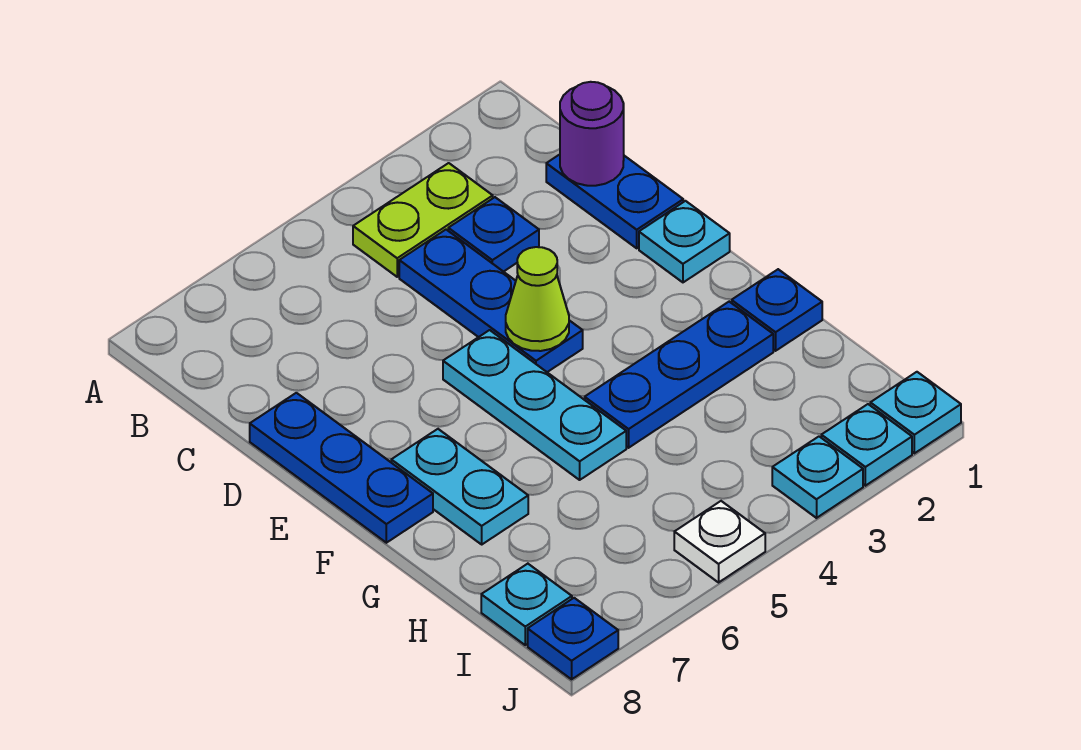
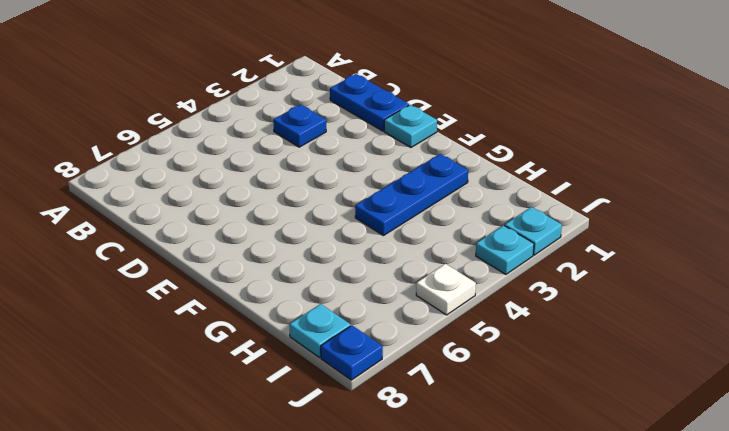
none -> lime 1x2 plate [353,163,493,277]
none -> blue 1x3 plate [399,230,583,372]
none -> blue 1x3 plate [250,393,433,543]

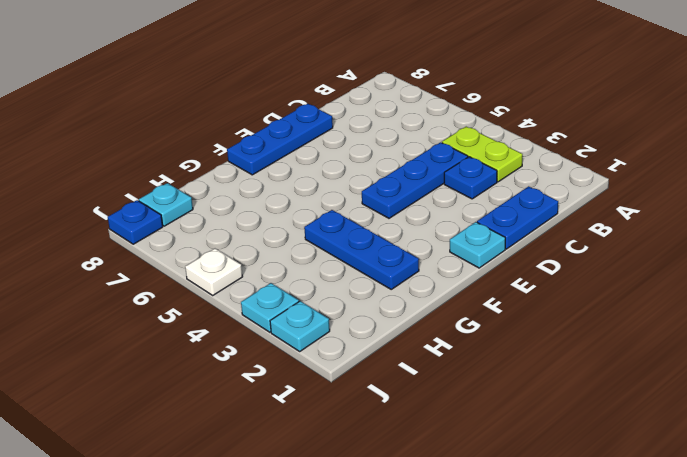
none -> cyan 1x3 plate [443,330,626,480]
none -> cyan 1x2 plate [391,429,528,544]
none -> blue 1x1 plate [732,269,822,351]

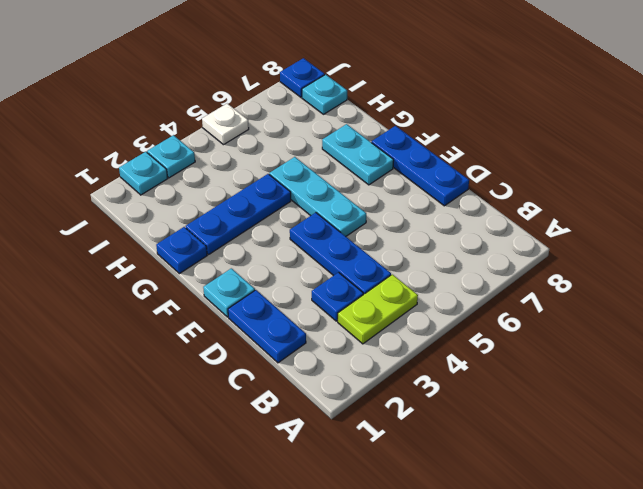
none -> cyan 1x1 plate [870,372,961,453]
none -> purple 1x1 round brick [560,82,624,186]
none -> lime 1x1 cone [506,247,569,351]

